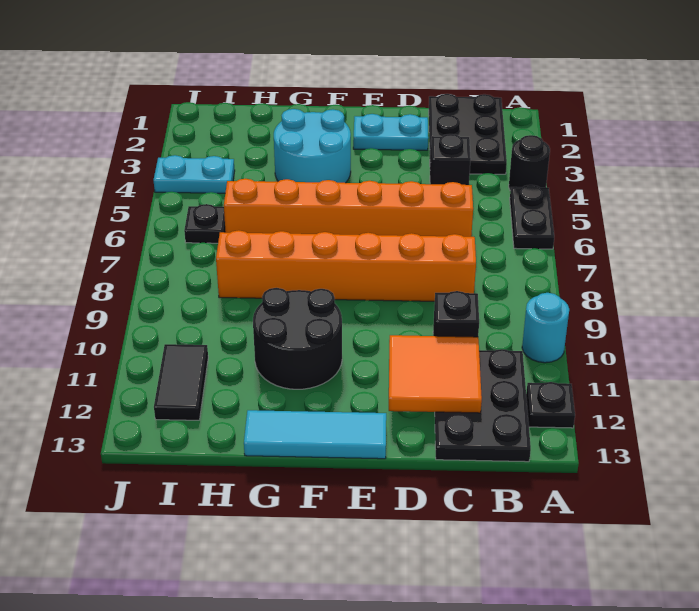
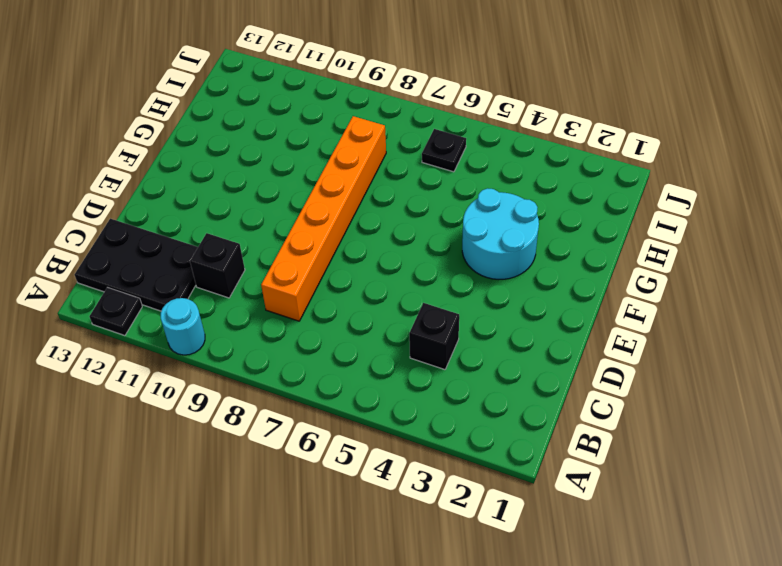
none -> black 1x1 round brick [509,135,550,190]
none -> black 1x2 plate [510,185,554,249]
none -> black 2x3 plate [429,94,507,174]

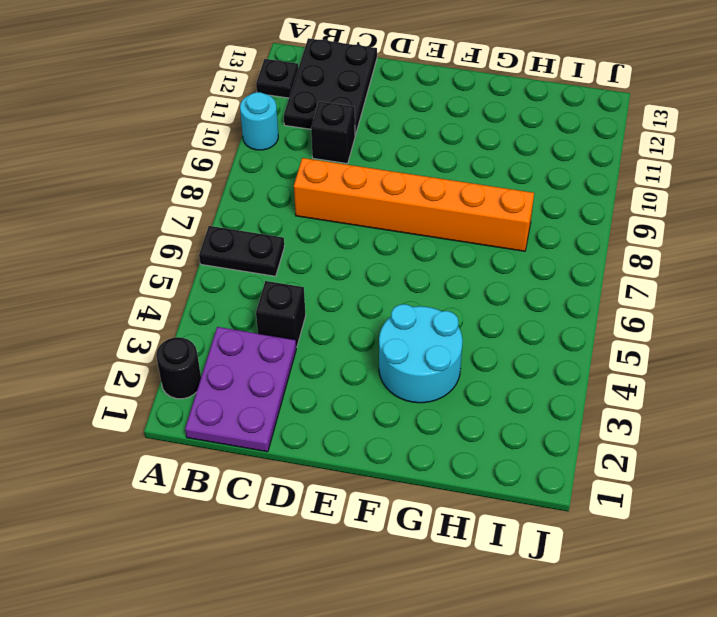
black 1x1 round brick [156,337,201,399] -> black 1x1 round brick moved to [509,135,550,190]
black 1x2 plate [199,226,284,276] -> black 1x2 plate turned to [510,185,554,249]
purple 2x3 plate [185,327,296,452] -> black 2x3 plate [429,94,507,174]
none -> orange 1x6 brick [224,179,473,237]
none -> cyan 1x2 plate [353,114,428,150]
none -> cyan 1x3 tile [244,410,386,459]

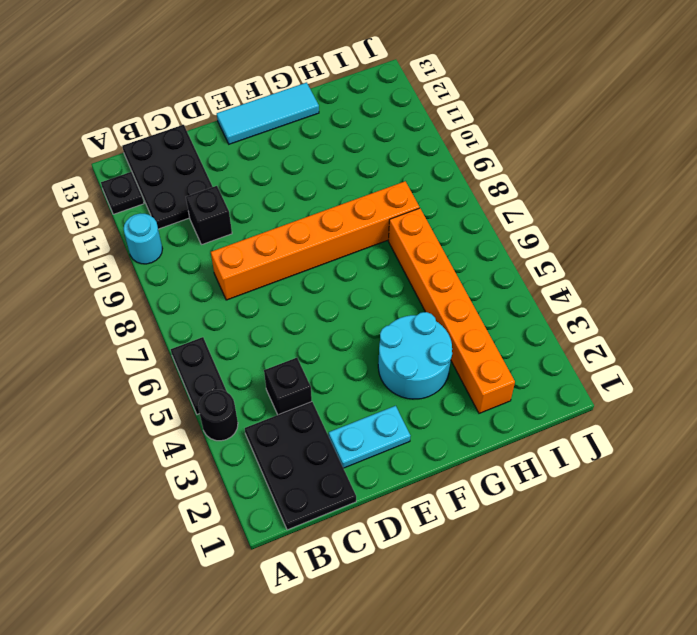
orange 1x6 brick [388,208,515,413] -> orange 1x6 brick turned to [224,179,473,237]
none -> black 2x2 round brick [253,288,342,389]
none -> cyan 1x2 plate [153,155,235,193]
none -> black 1x1 plate [184,204,226,243]

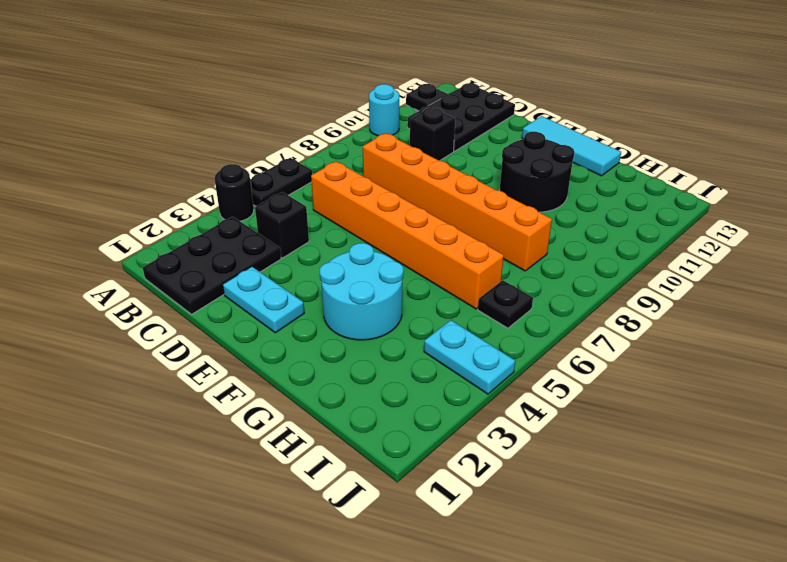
none -> black 1x2 tile [154,344,208,420]
none -> orange 2x2 tile [389,335,482,413]

